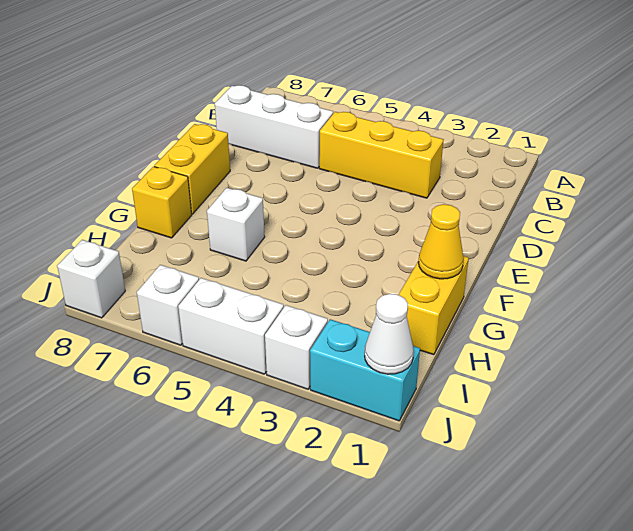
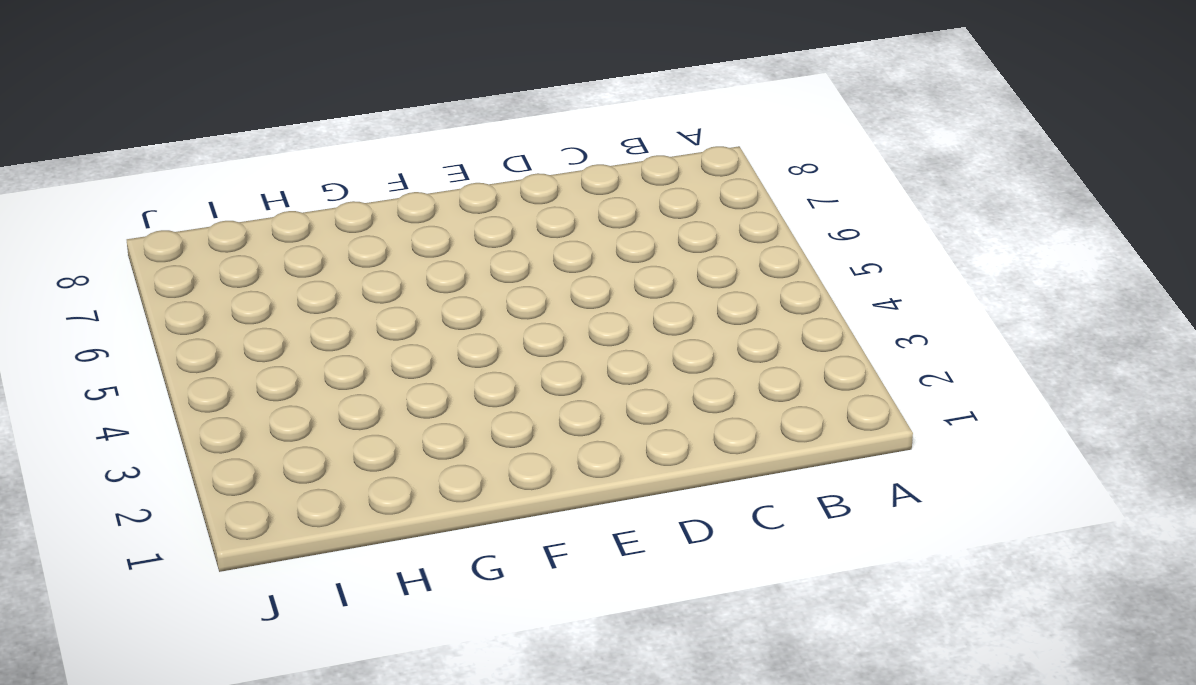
none -> yellow 1x3 brick [319,112,444,198]
none -> white 1x3 brick [215,85,333,168]
none -> yellow 1x2 brick [154,124,230,214]

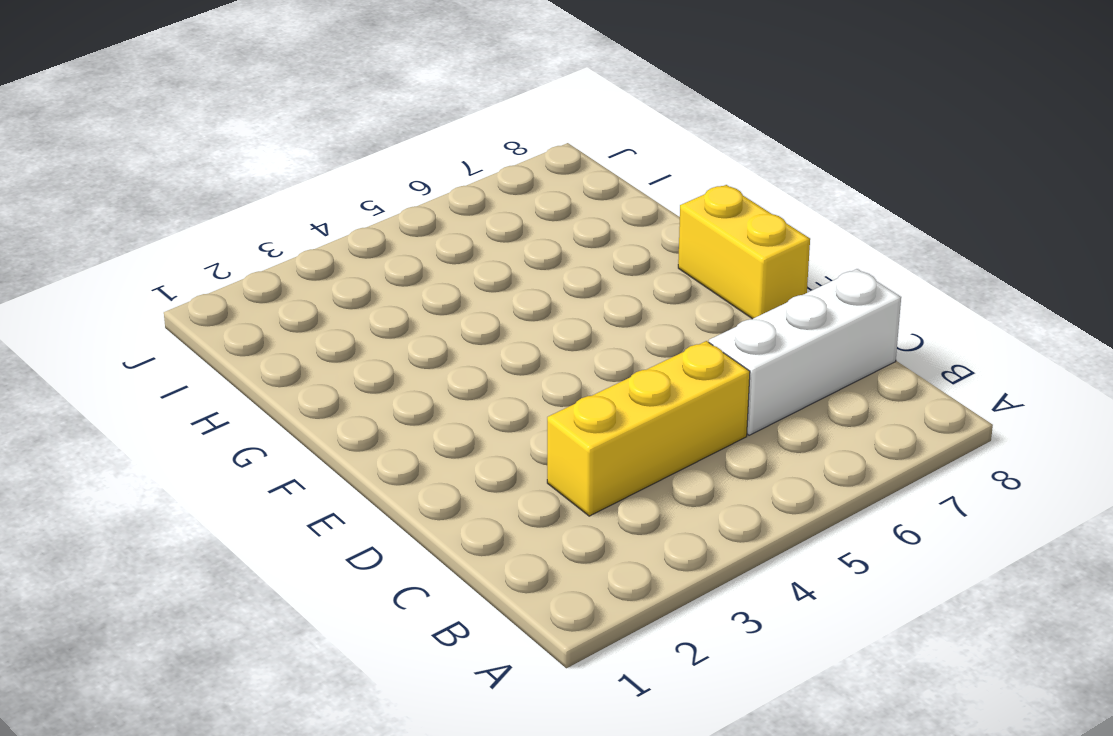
none -> yellow 1x2 brick [399,256,469,355]
none -> white 1x1 brick [207,188,265,261]
none -> yellow 1x1 brick [132,167,192,238]

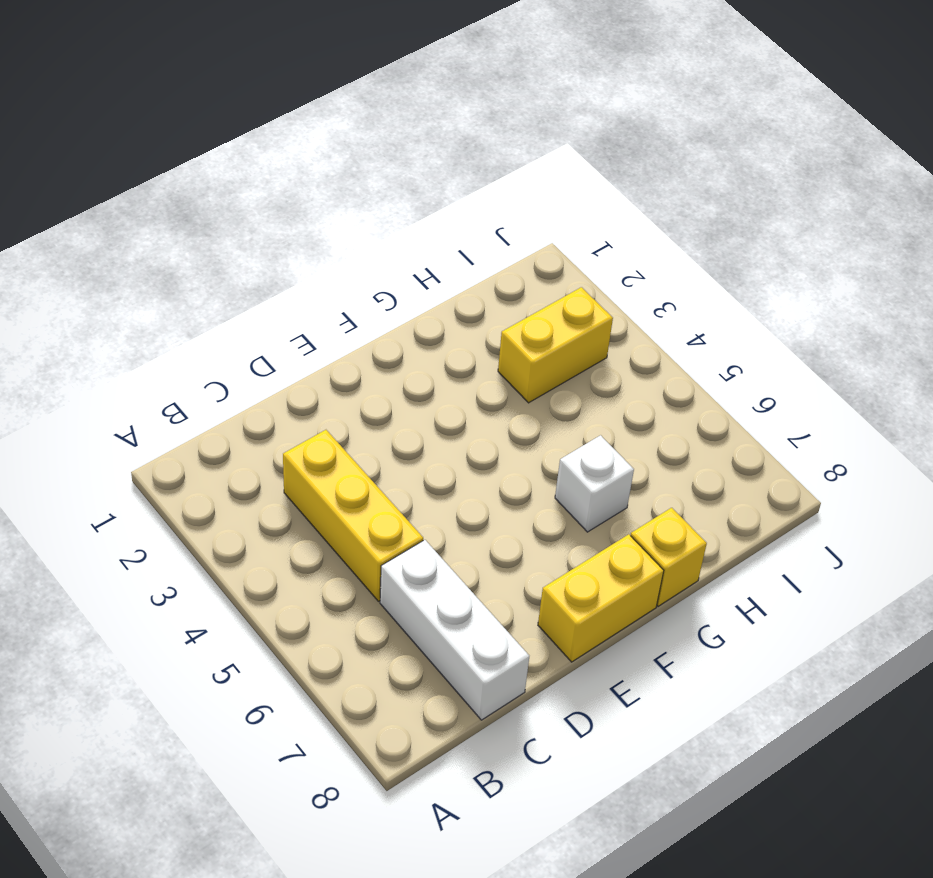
yellow 1x2 brick [498,287,613,403] -> yellow 1x2 brick moved to [399,256,469,355]
none -> cyan 1x2 brick [310,319,420,421]
none -> white 1x1 brick [265,305,328,389]
none -> white 1x2 brick [178,278,284,374]

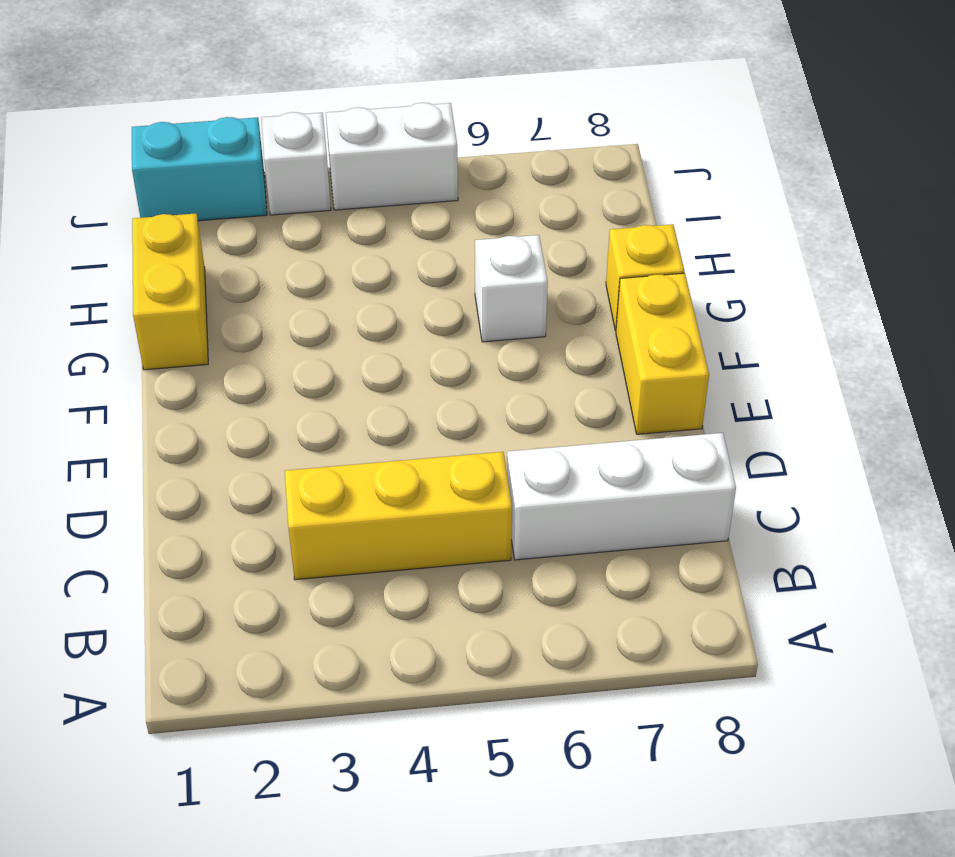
none -> white 1x1 brick [137,265,199,345]
none -> white 1x1 brick [57,240,125,318]
none -> yellow 1x1 cone [418,204,464,279]

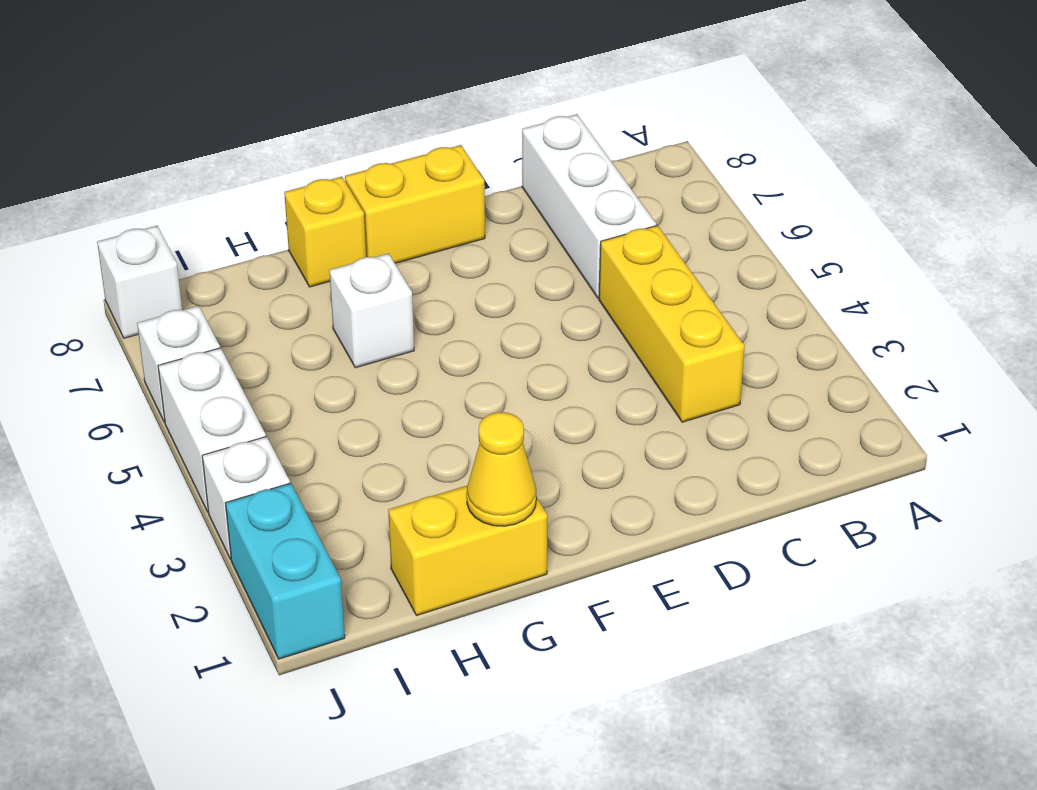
none -> white 1x1 cone [365,294,414,374]

